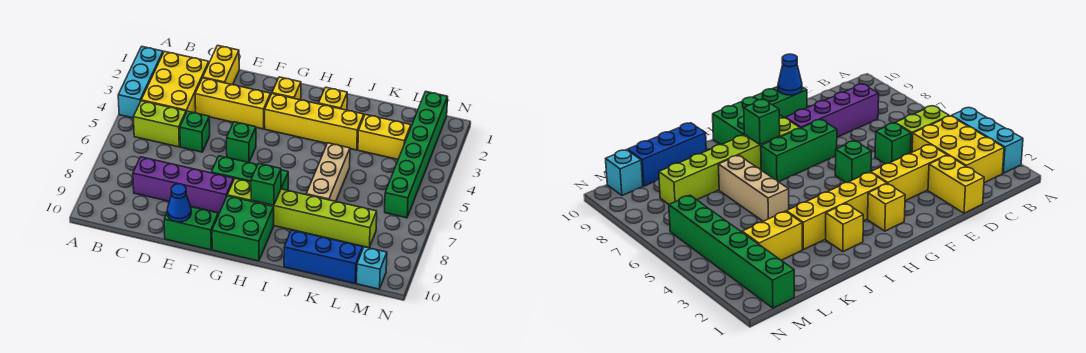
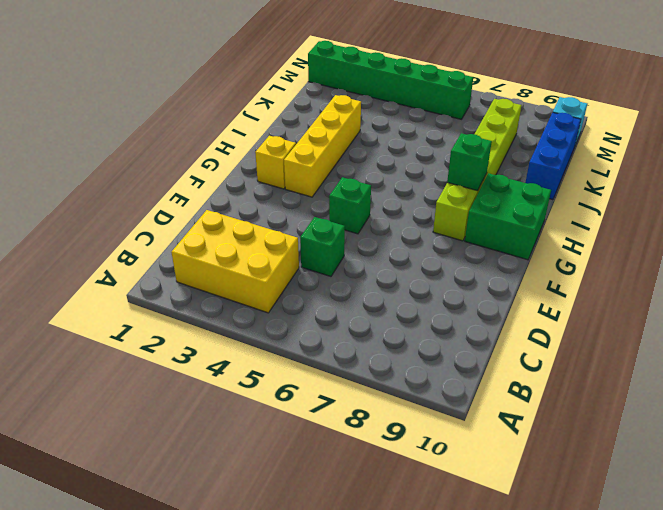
none -> cyan 1x3 brick [118,47,163,118]
none -> lime 1x2 brick [134,101,186,147]
none -> purple 1x4 brick [133,157,234,213]

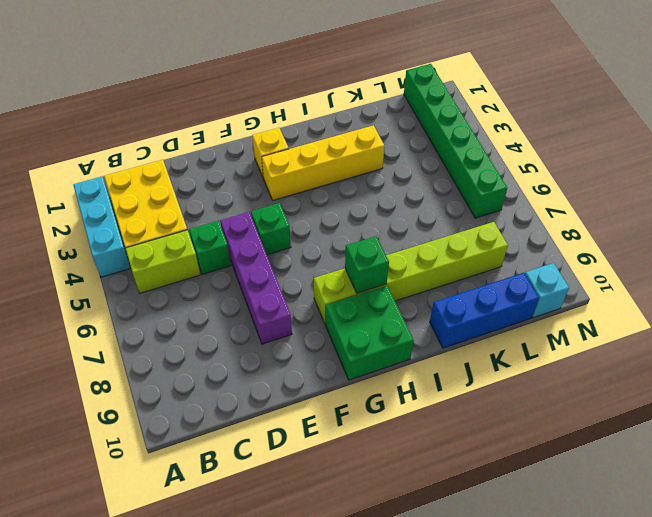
purple 1x4 brick [220,212,292,344] -> purple 1x4 brick turned to [133,157,234,213]
none -> yellow 1x2 brick [203,45,239,85]
none -> yellow 1x3 brick [195,78,271,129]
none -> green 1x2 brick [164,207,218,250]

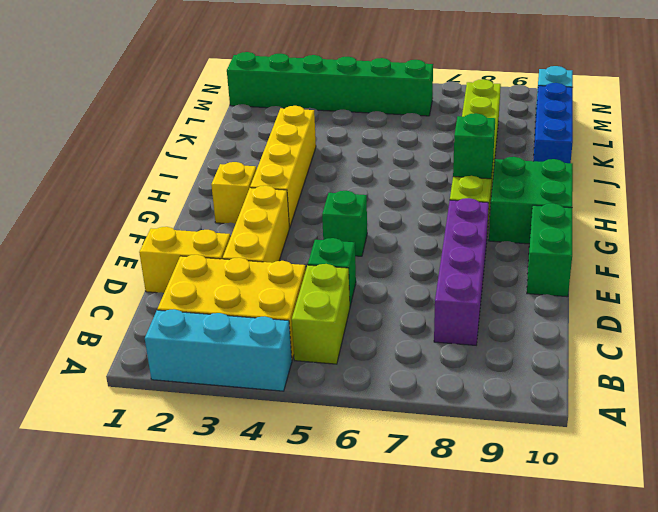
none -> green 1x3 brick [211,156,288,190]
none -> yellow 1x1 brick [319,87,347,110]
none -> tan 1x3 brick [306,143,350,201]

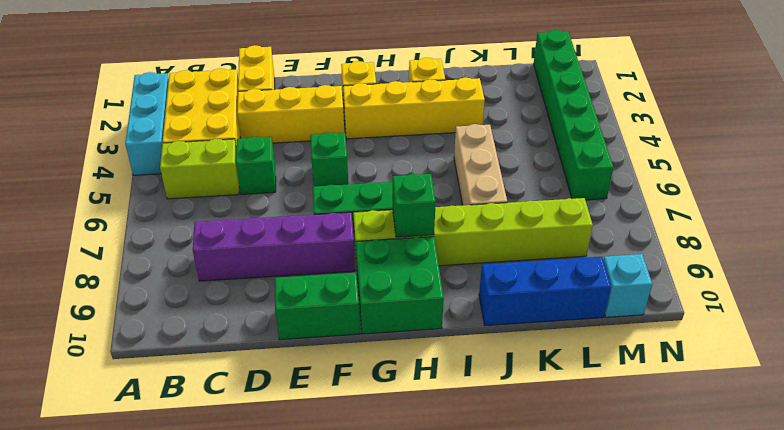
none -> yellow 1x2 brick [358,114,411,159]
none -> blue 1x1 cone [167,184,191,222]

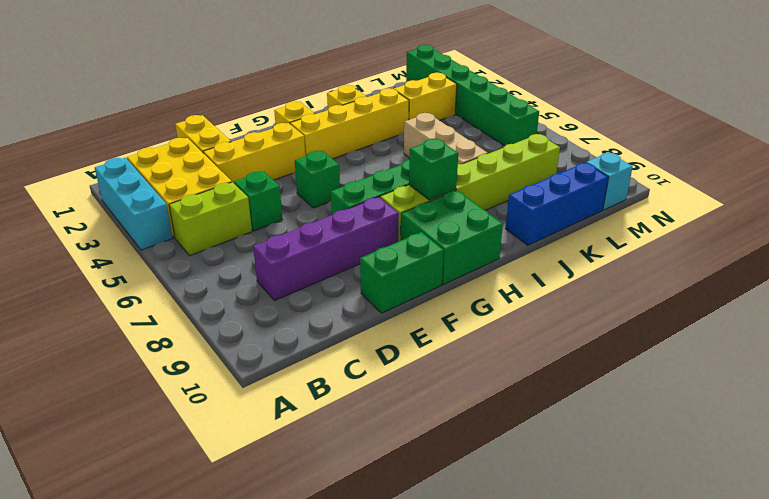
none -> blue 1x1 cone [167,184,191,222]

